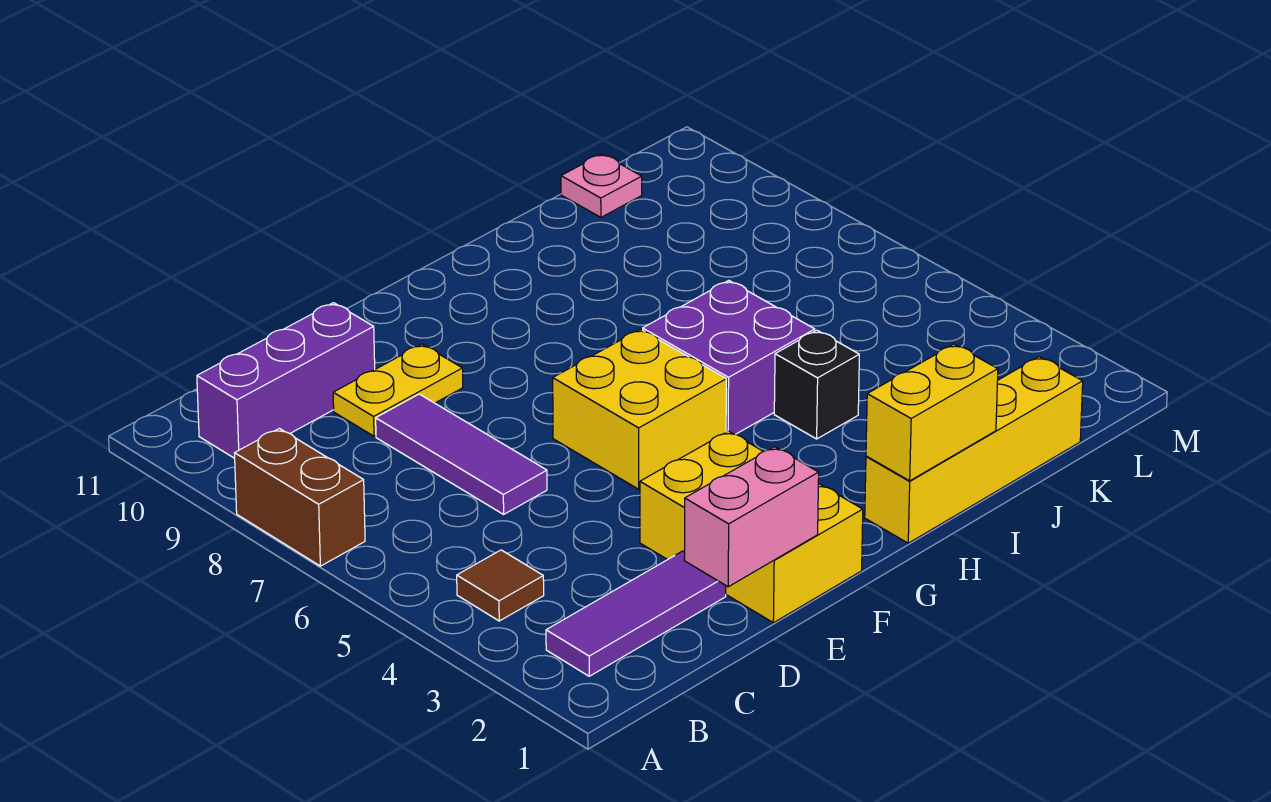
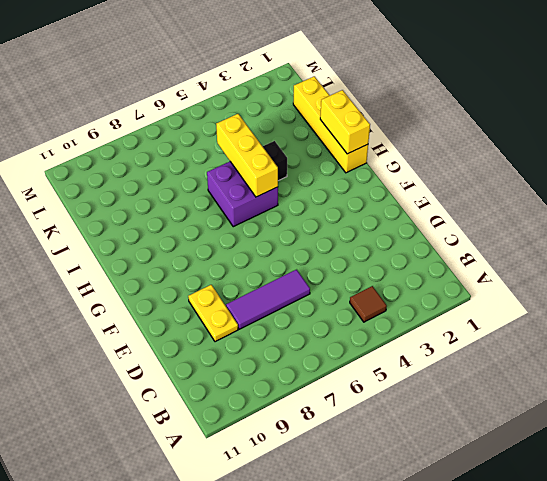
yellow 1x3 brick [216,114,278,197] -> none
none -> brown 1x2 brick [235,428,365,566]
none -> purple 1x3 tile [546,551,726,676]
none -> purple 1x3 brick [197,303,375,458]

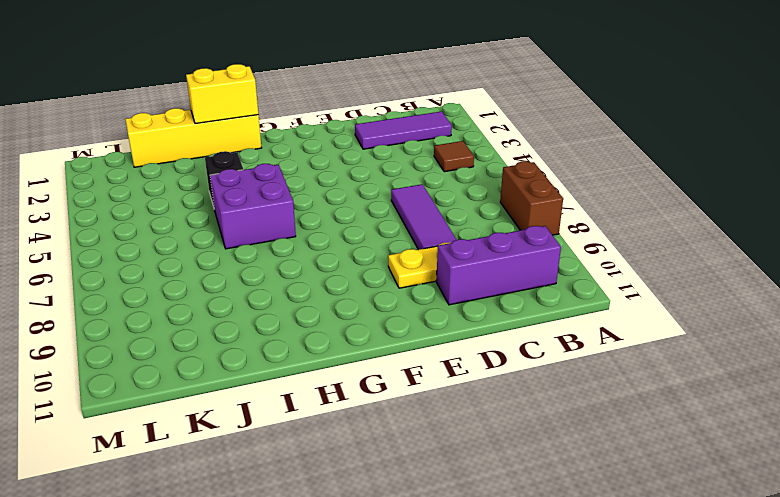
none -> yellow 2x3 brick [640,431,863,623]
none -> yellow 2x2 brick [553,329,726,489]
none -> pink 1x1 plate [561,154,642,217]

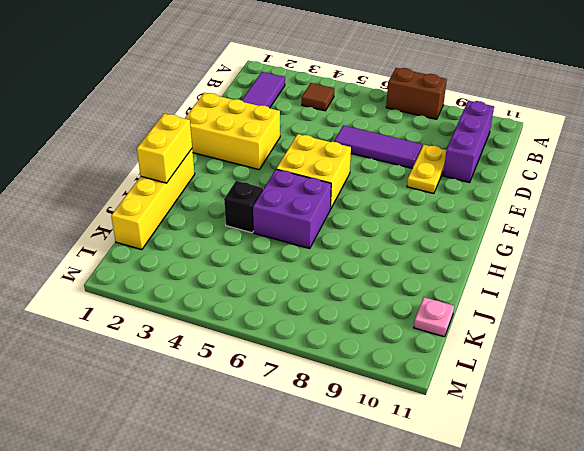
none -> pink 1x2 brick [684,447,819,587]

